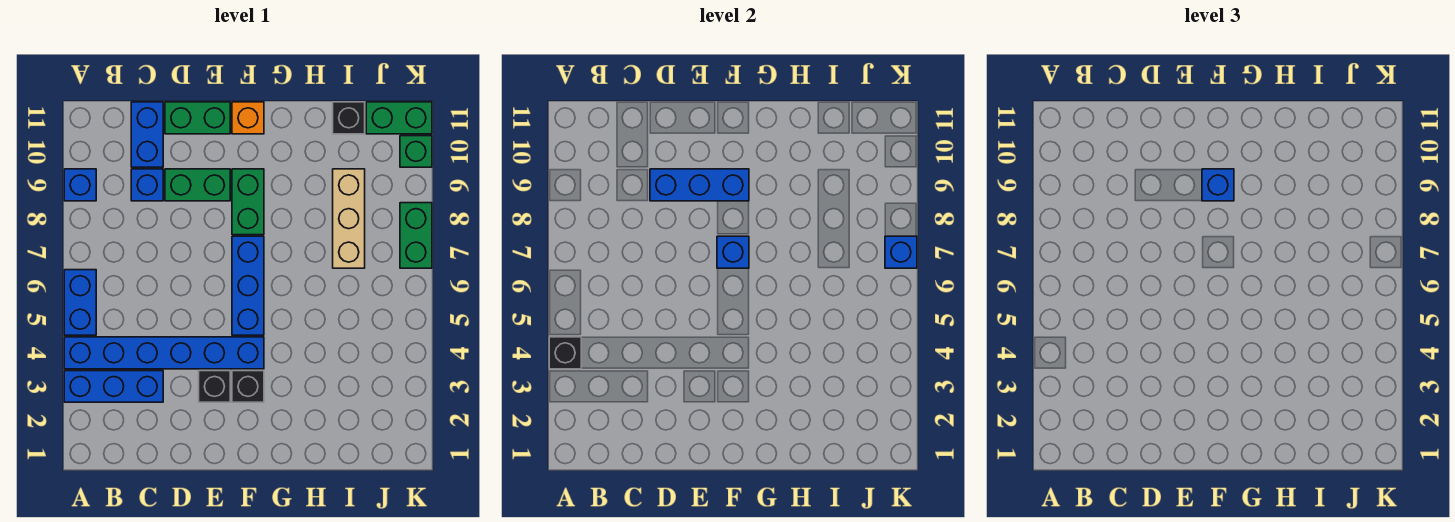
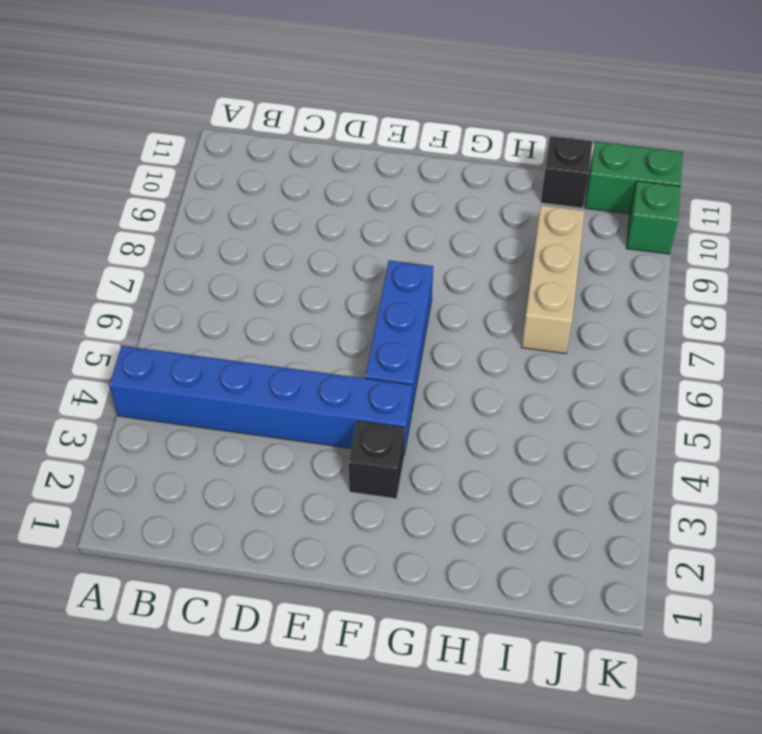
none -> blue 1x3 brick [64,371,163,402]
none -> blue 1x2 brick [64,270,96,335]
none -> blue 1x1 brick [64,169,96,201]

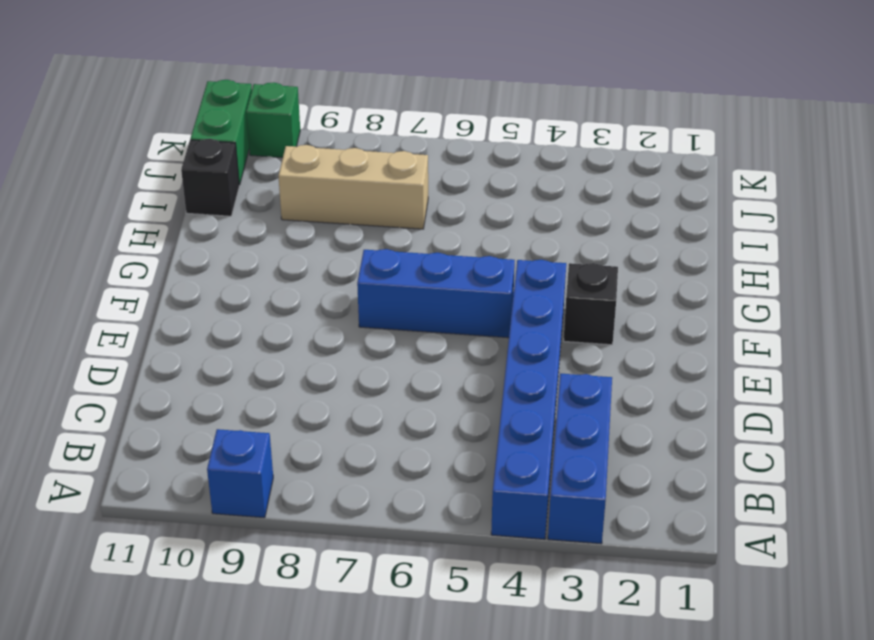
none -> blue 1x2 brick [64,270,96,335]
none -> blue 1x1 brick [131,169,163,201]
none -> blue 1x2 brick [131,102,163,167]

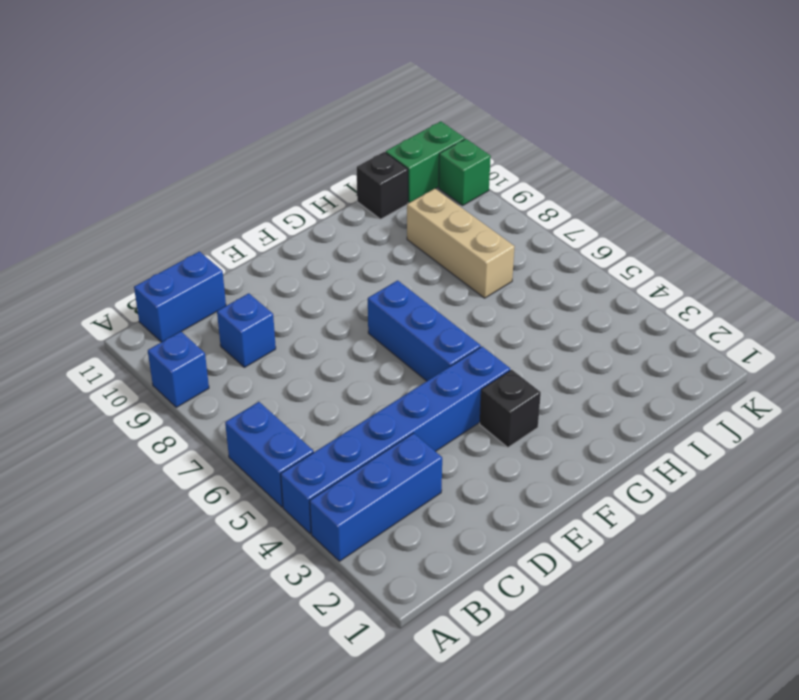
blue 1x2 brick [134,251,226,342] -> blue 1x2 brick turned to [131,102,163,167]
none -> green 1x2 brick [165,169,230,201]
none -> green 1x2 brick [165,102,230,134]
none -> black 1x1 brick [199,371,230,402]

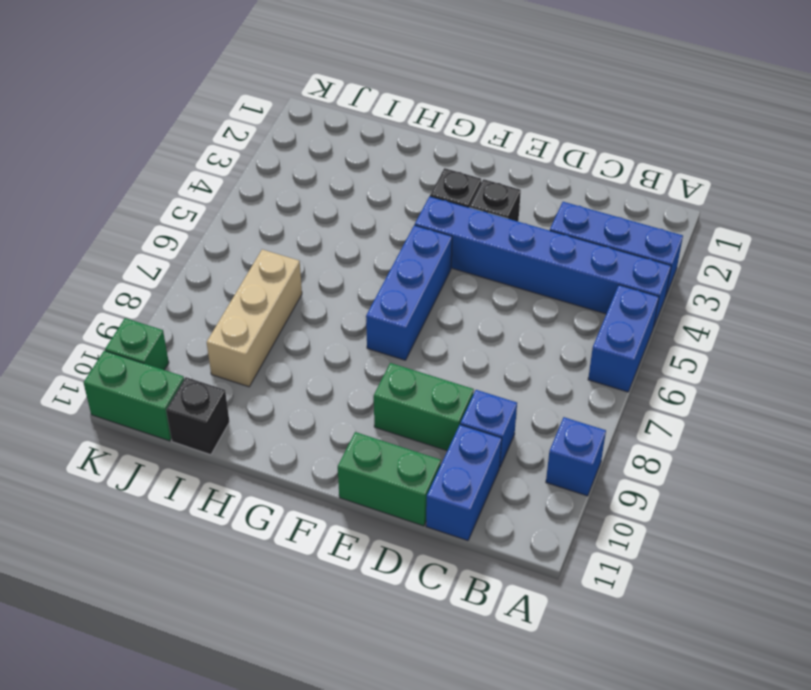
none -> green 1x2 brick [232,169,264,235]
none -> orange 1x1 brick [232,102,264,134]
none -> green 1x2 brick [400,203,432,268]

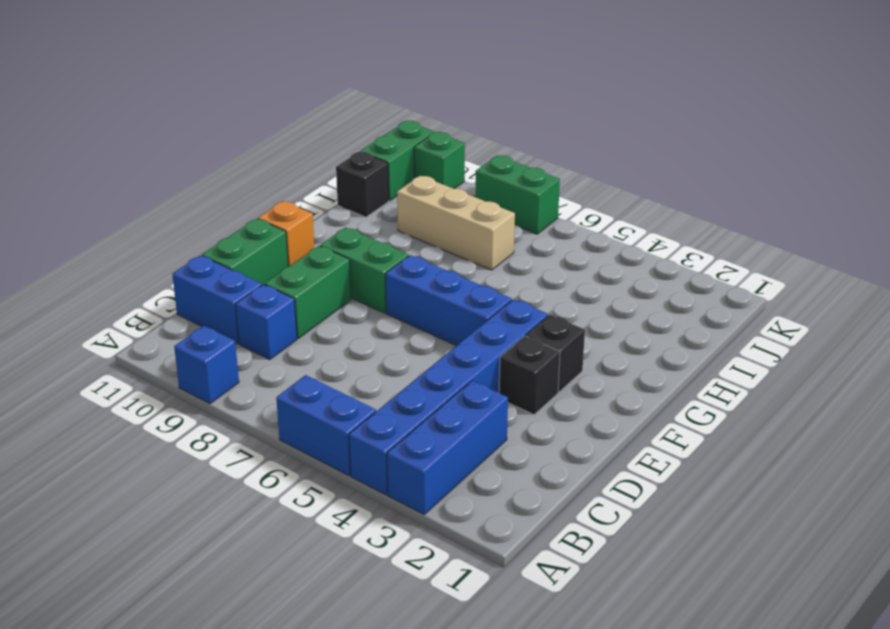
none -> black 1x1 brick [549,337,581,369]
none -> blue 1x3 brick [650,169,749,201]
none -> blue 1x1 brick [717,236,749,268]

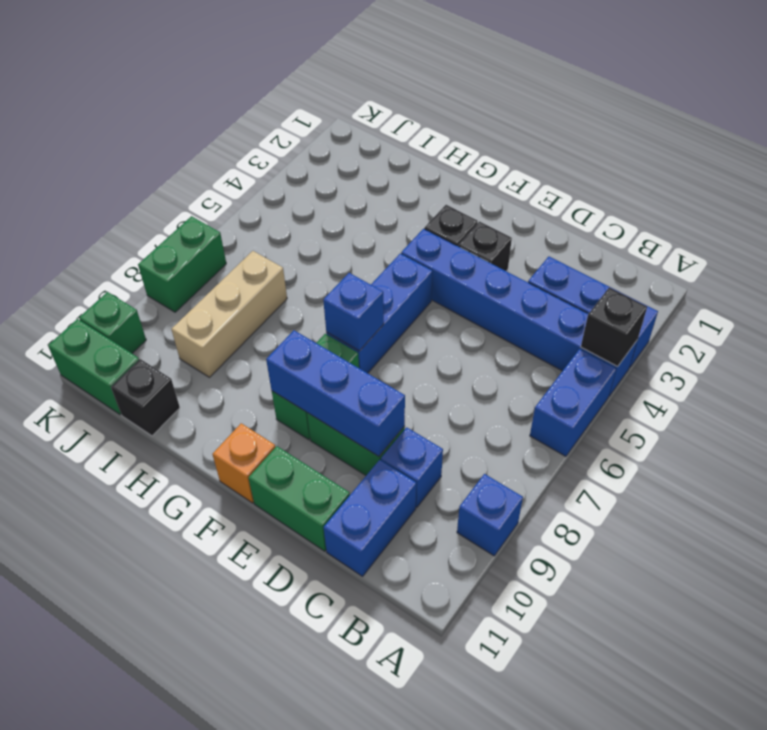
none -> blue 1x1 brick [885,236,917,268]
none -> blue 1x1 brick [1202,169,1234,201]

